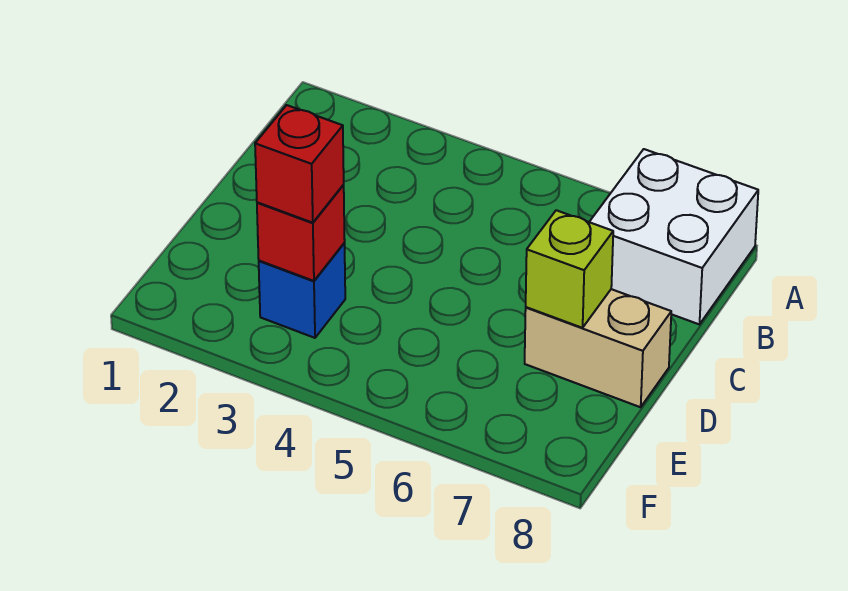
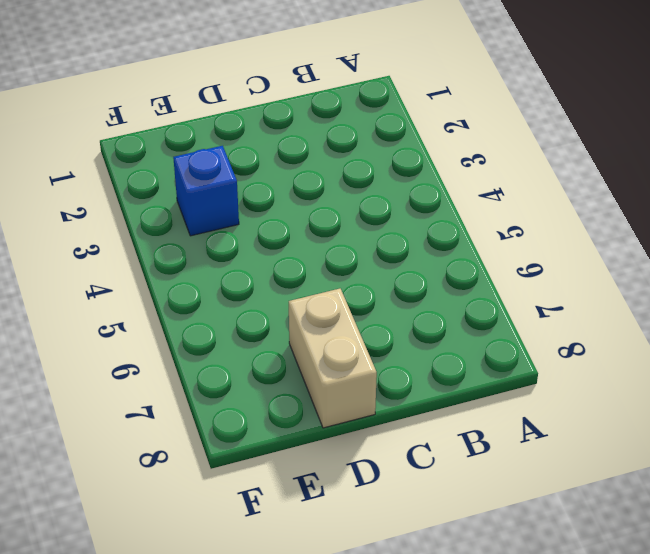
none -> white 2x2 brick [590,149,758,324]
none -> lime 1x1 brick [526,210,613,328]

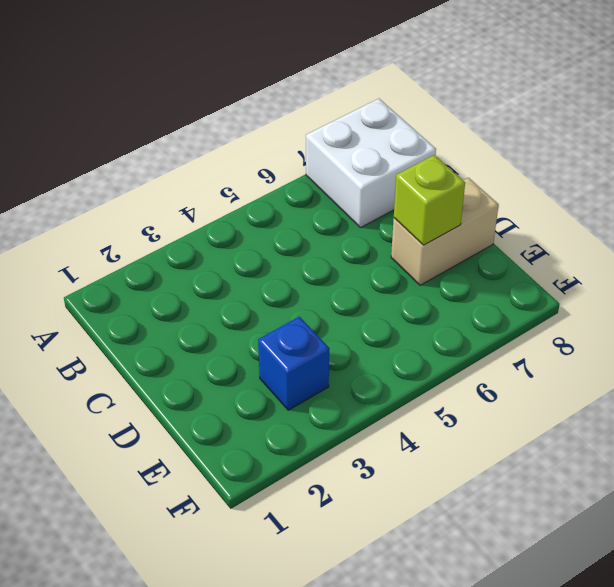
none -> red 1x1 brick [257,185,345,281]
none -> red 1x1 brick [255,105,344,223]

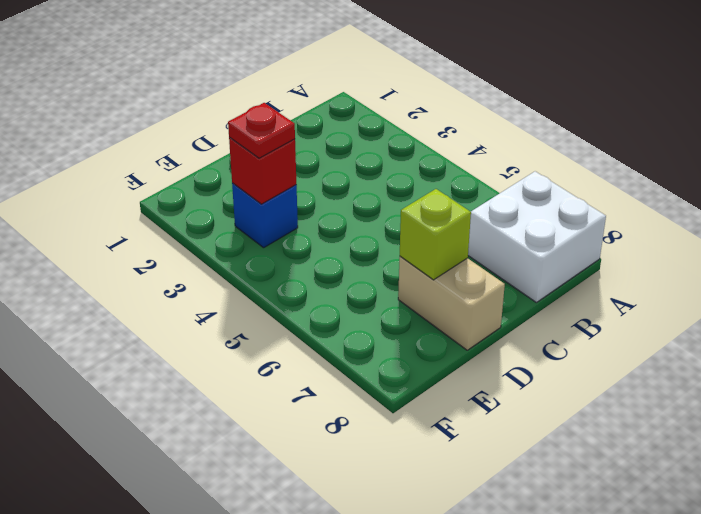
red 1x1 plate [228,103,295,158] -> red 1x1 brick [255,105,344,223]

